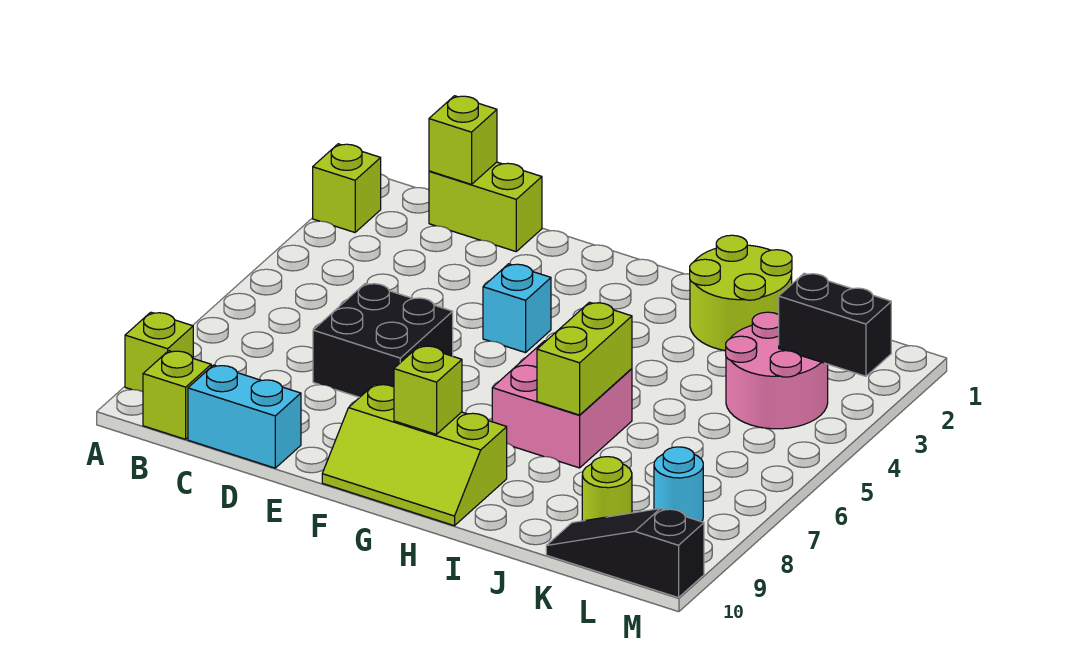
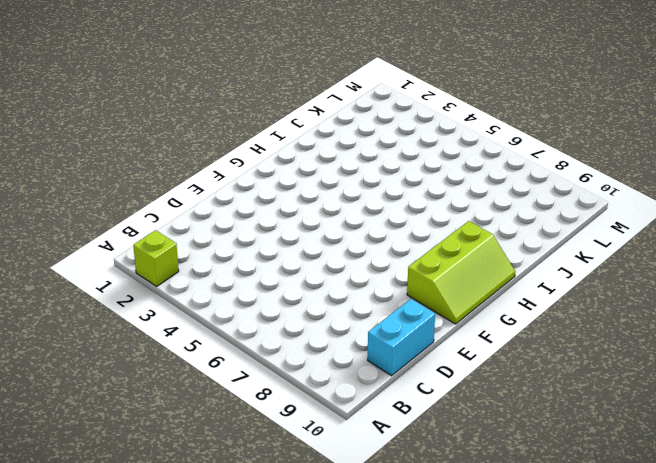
none -> lime 1x1 brick [125,312,193,392]
none -> lime 1x1 brick [143,351,211,439]
none -> lime 1x2 brick [429,162,542,251]

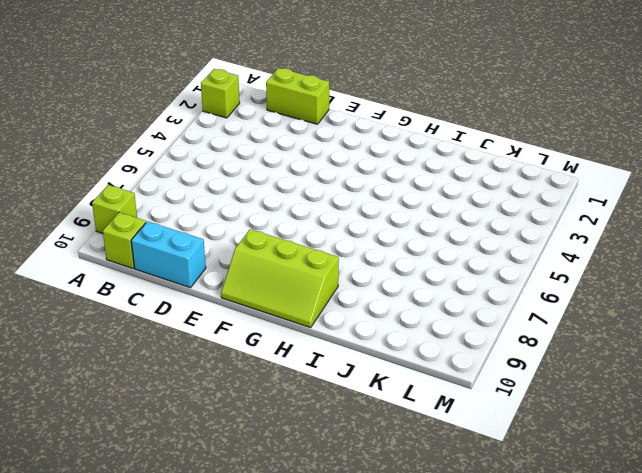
none -> black 2x2 brick [313,283,453,397]
none -> cyan 1x1 brick [483,264,551,353]
none -> pink 2x2 brick [492,341,632,468]

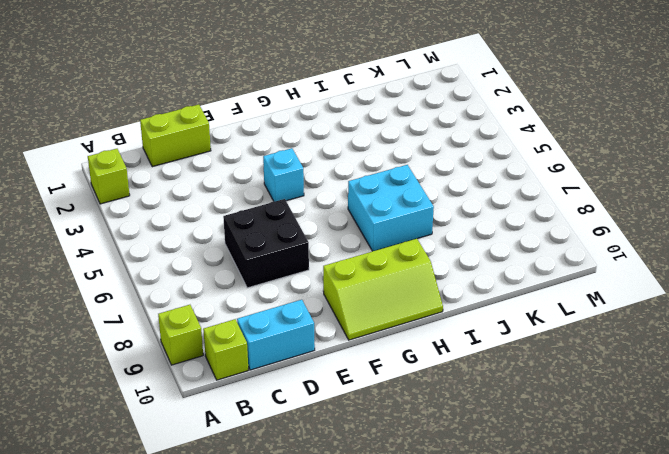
cyan 2x2 brick [348,165,434,251] -> pink 2x2 brick [492,341,632,468]
none -> lime 2x2 round brick [690,235,792,351]
none -> pink 2x2 round brick [726,312,828,429]
none -> lime 1x1 round brick [582,457,632,521]

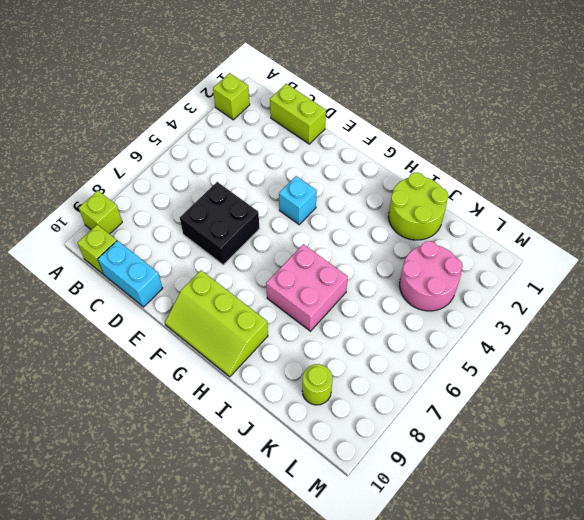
none -> black 1x3 slope [546,509,704,598]
none -> cyan 1x1 round brick [654,447,703,522]
none -> lime 1x1 brick [429,96,497,184]

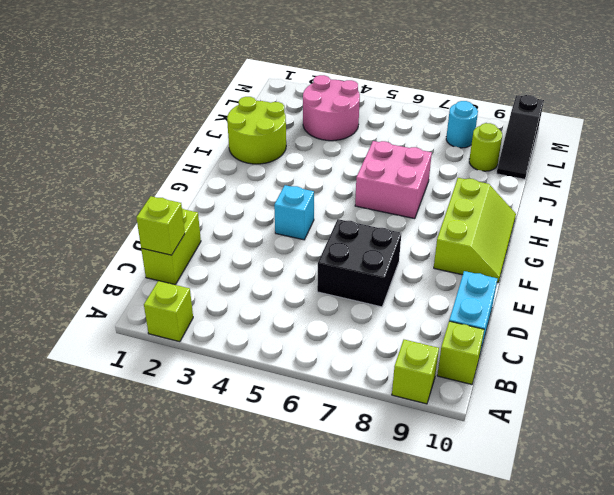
none -> lime 1x1 brick [394,346,462,434]
none -> lime 1x2 brick [537,302,632,415]
none -> black 1x2 brick [779,273,891,376]

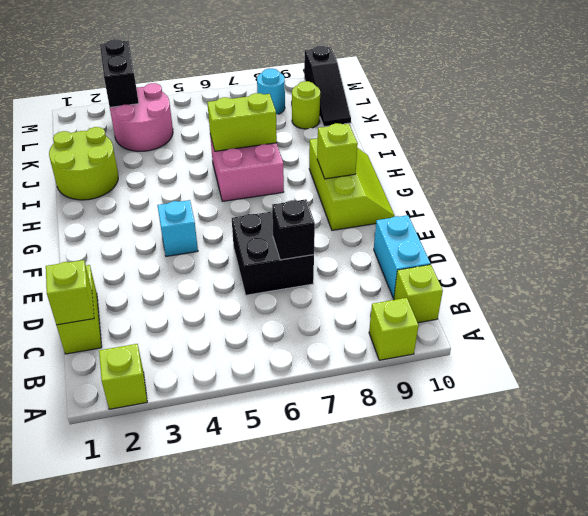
black 1x1 brick [272,199,315,260] -> none

